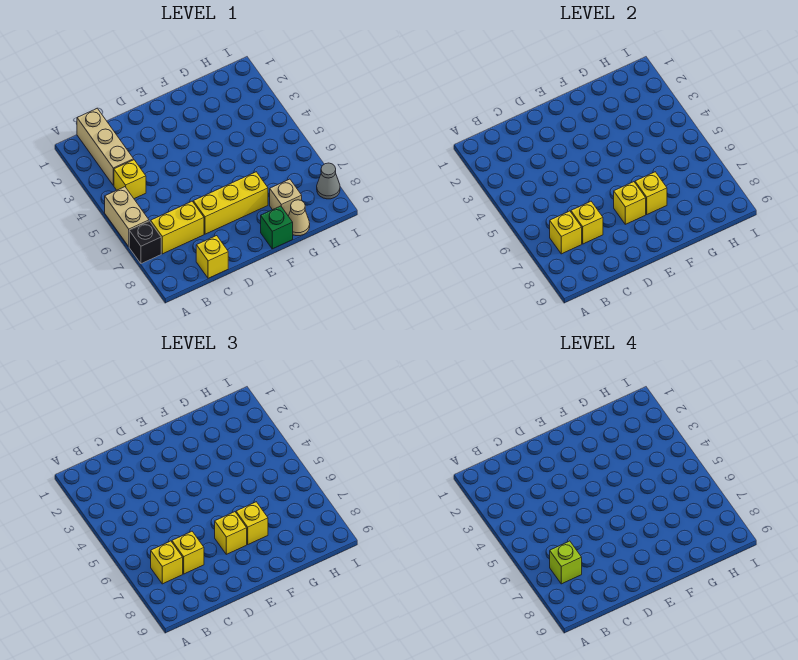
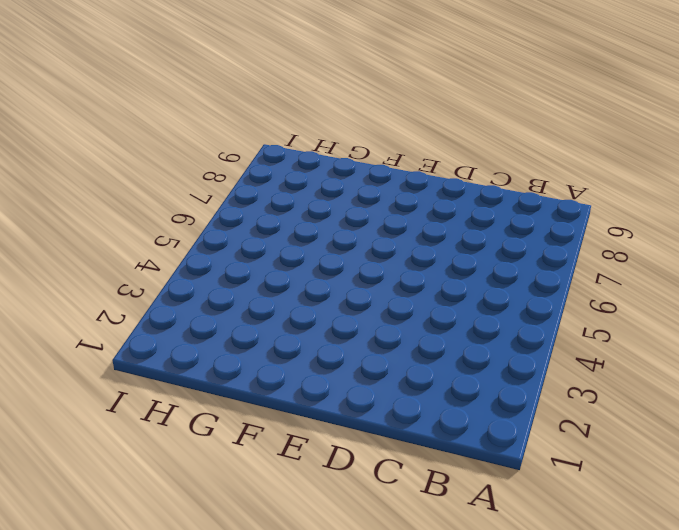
none -> tan 1x2 brick [105,187,149,246]
none -> black 1x1 brick [129,221,161,264]
none -> tan 1x3 brick [77,108,134,185]

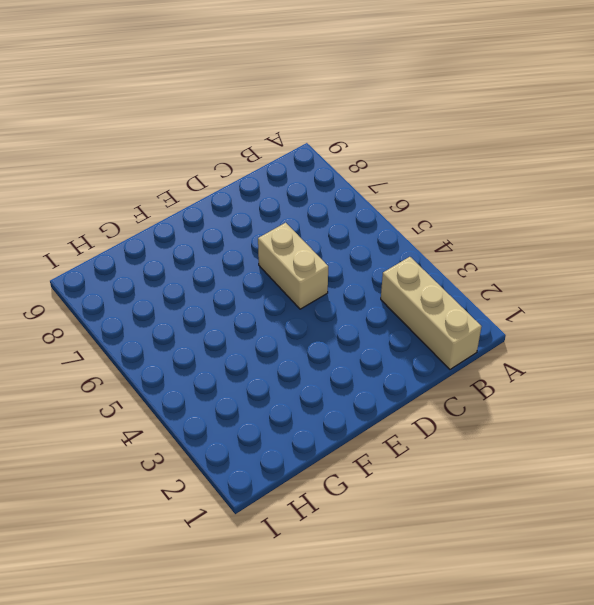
tan 1x2 brick [258,223,328,309] -> tan 1x2 brick moved to [105,187,149,246]
none -> black 1x1 brick [129,221,161,264]
none -> yellow 1x1 brick [114,160,146,199]
none -> yellow 1x2 brick [151,201,204,254]

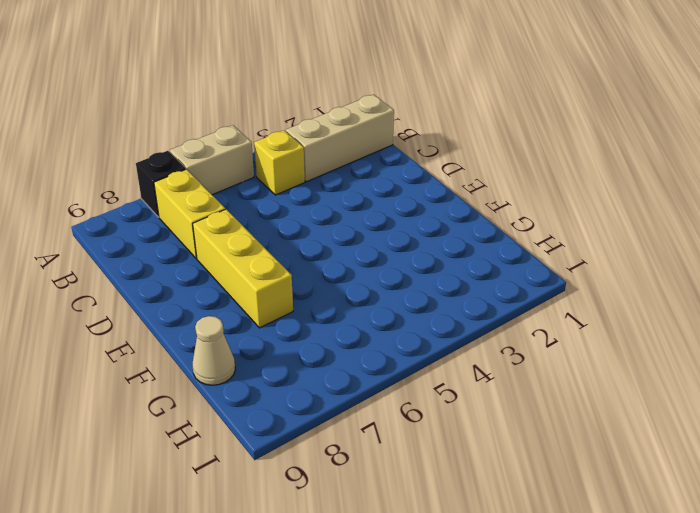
none -> yellow 1x1 brick [196,236,228,278]
none -> green 1x1 brick [261,206,293,249]
none -> tan 1x1 brick [270,179,302,216]

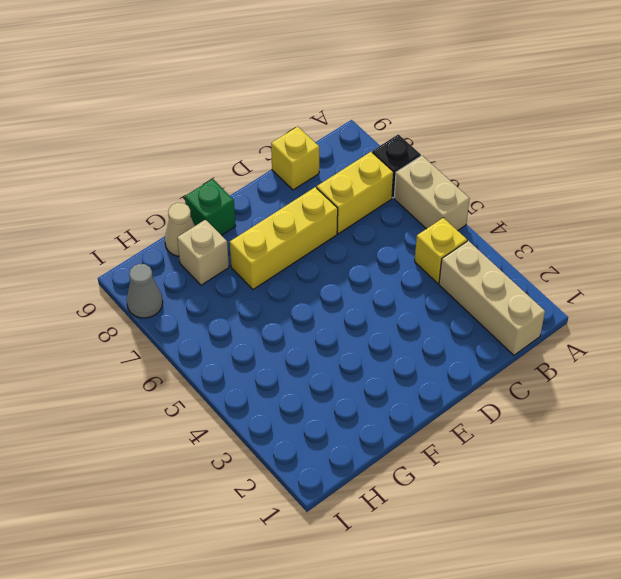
none -> yellow 1x1 brick [550,211,582,254]
none -> yellow 1x1 brick [571,201,603,244]
none -> yellow 1x1 brick [614,182,646,224]

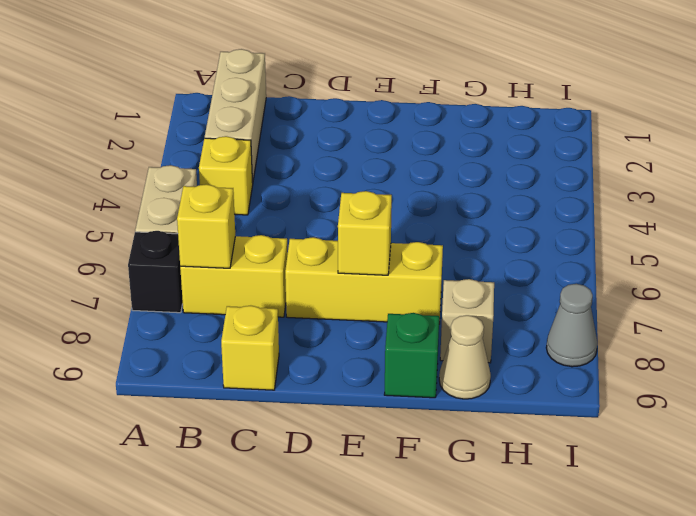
none -> yellow 1x1 brick [571,201,603,244]
none -> yellow 1x1 brick [635,172,667,214]
none -> yellow 1x1 brick [151,541,183,584]

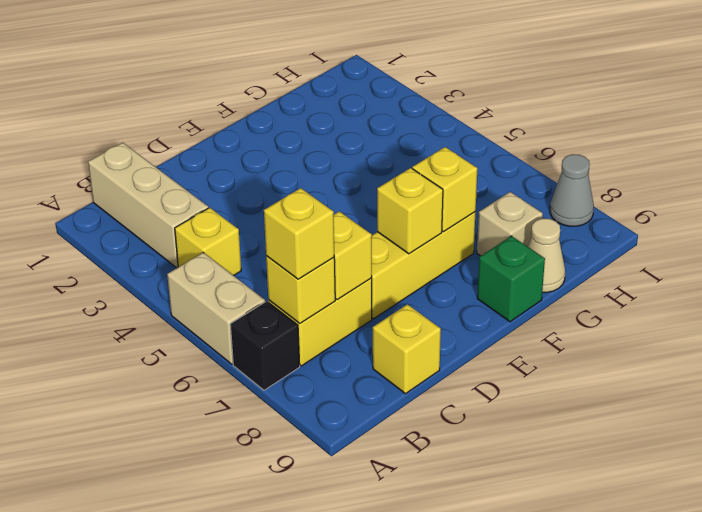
none -> yellow 1x1 brick [172,531,204,574]
none -> yellow 1x1 brick [215,512,247,554]
none -> yellow 1x1 brick [236,502,268,544]

